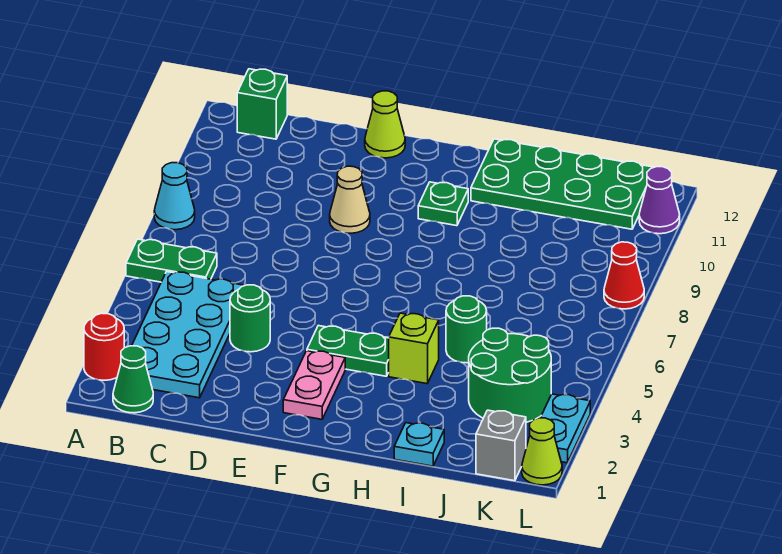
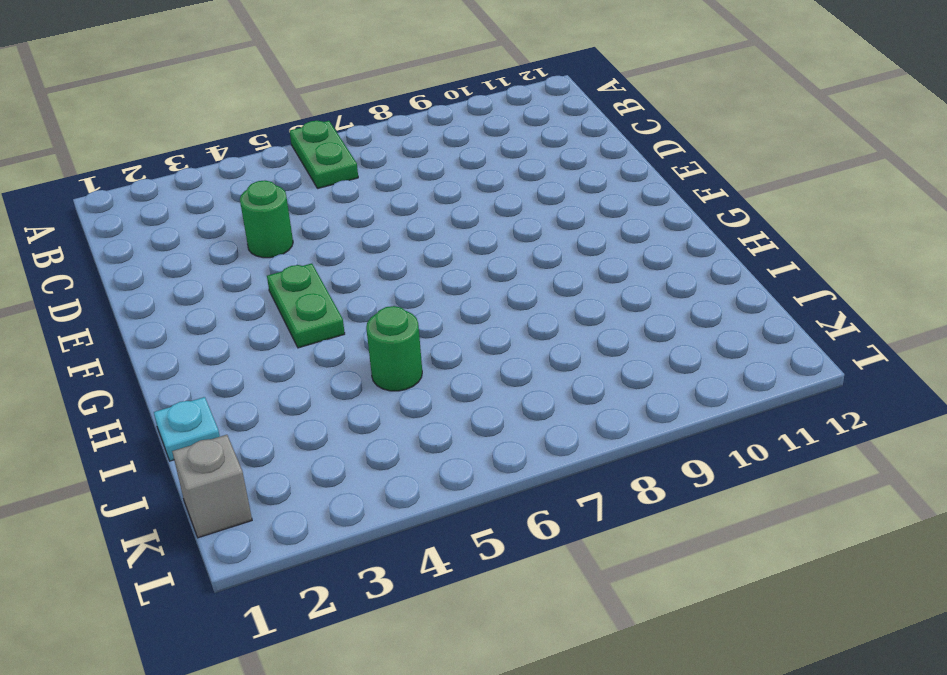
none -> red 1x1 round brick [84,313,124,380]
none -> cyan 1x1 cone [154,163,195,230]
none -> green 1x1 cone [113,346,153,413]

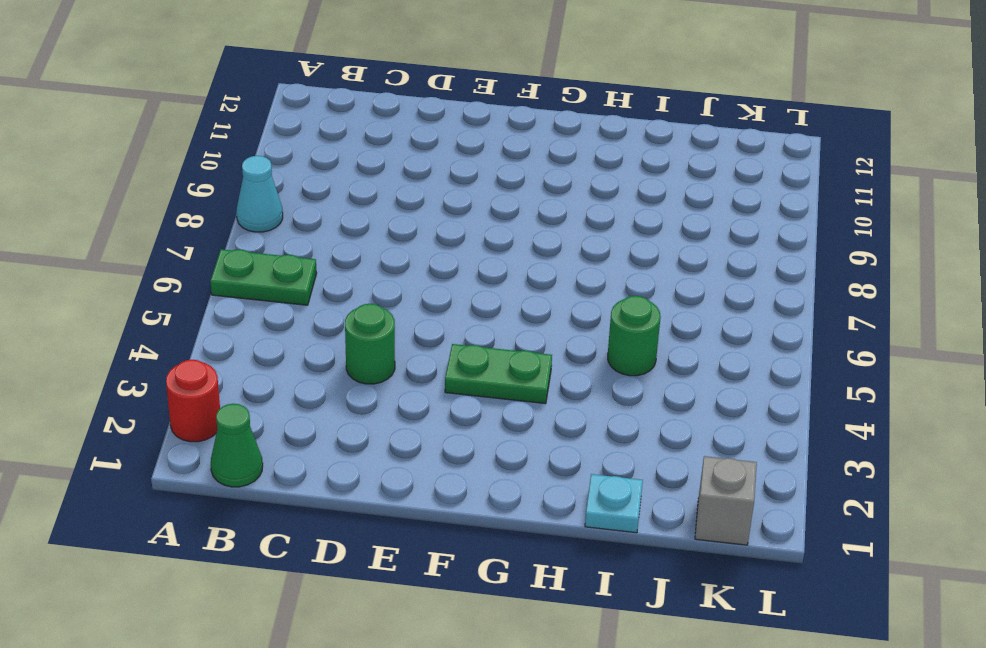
none -> cyan 2x4 plate [132,272,245,398]
none -> green 1x1 brick [237,69,287,139]
none -> tan 1x1 cone [330,166,370,233]

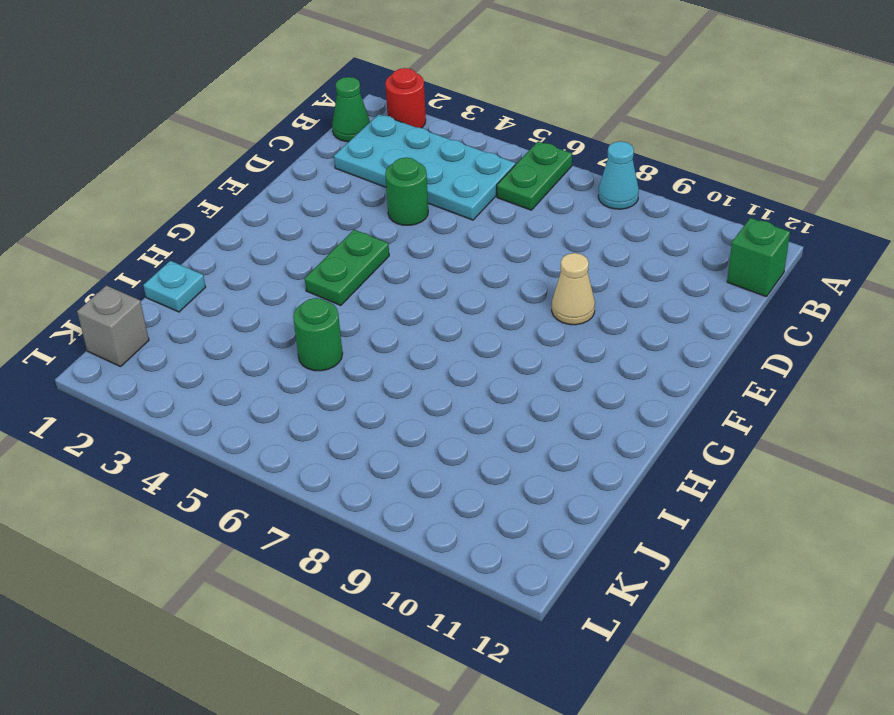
none -> lime 1x1 cone [365,91,405,158]
none -> pink 1x2 plate [283,351,345,419]
none -> green 1x1 plate [418,182,468,226]

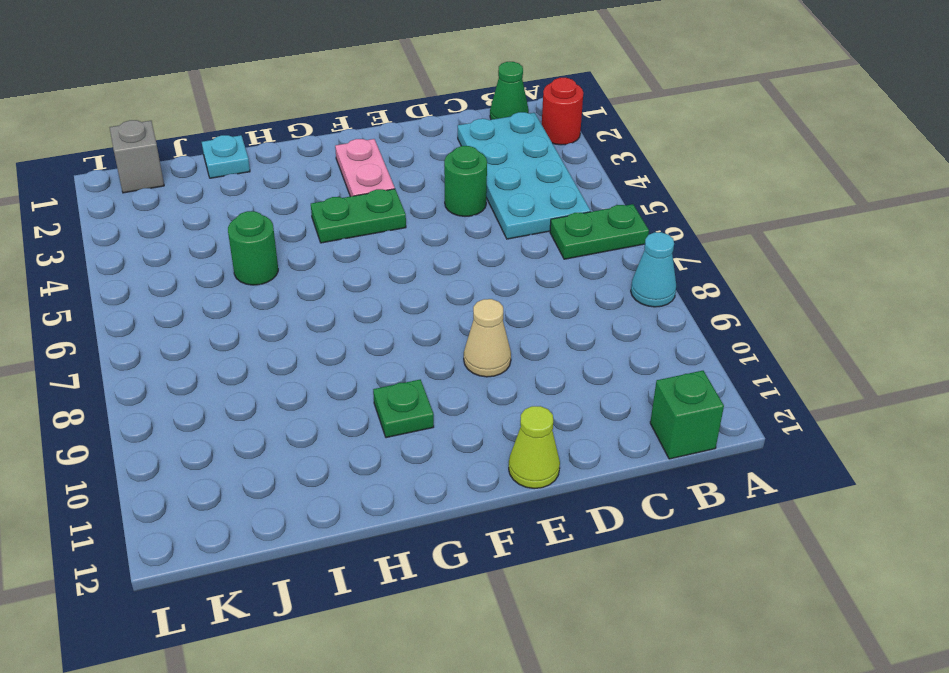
none -> lime 1x1 brick [389,313,439,384]
none -> green 2x4 plate [471,139,654,229]
none -> green 2x2 round brick [469,328,551,422]

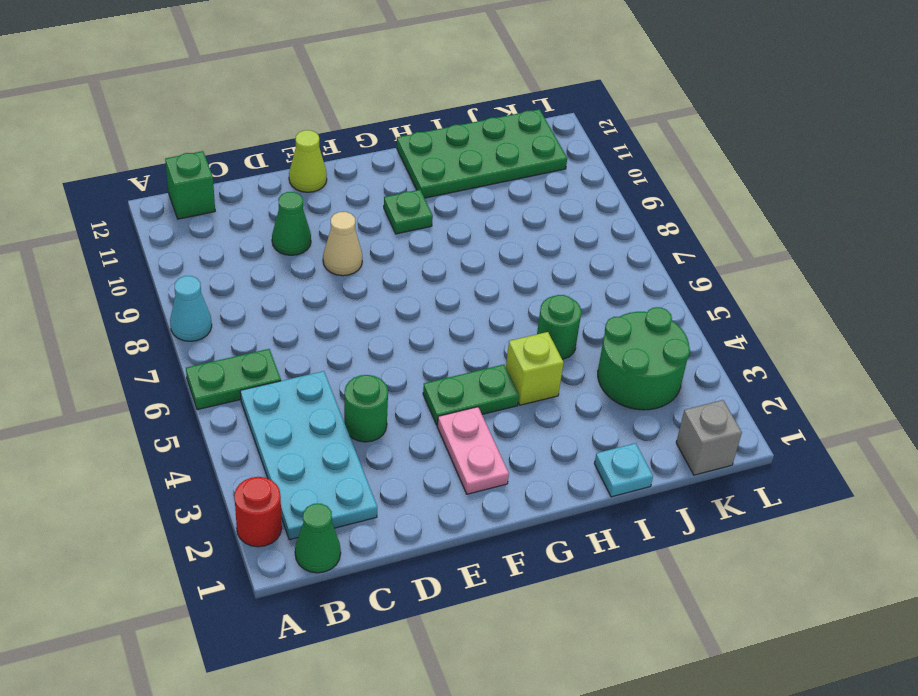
green 1x1 cone [272,192,311,255] -> none
none -> lime 1x1 cone [522,418,562,485]
none -> cyan 1x2 plate [541,394,590,463]
none -> red 1x1 cone [604,242,644,309]

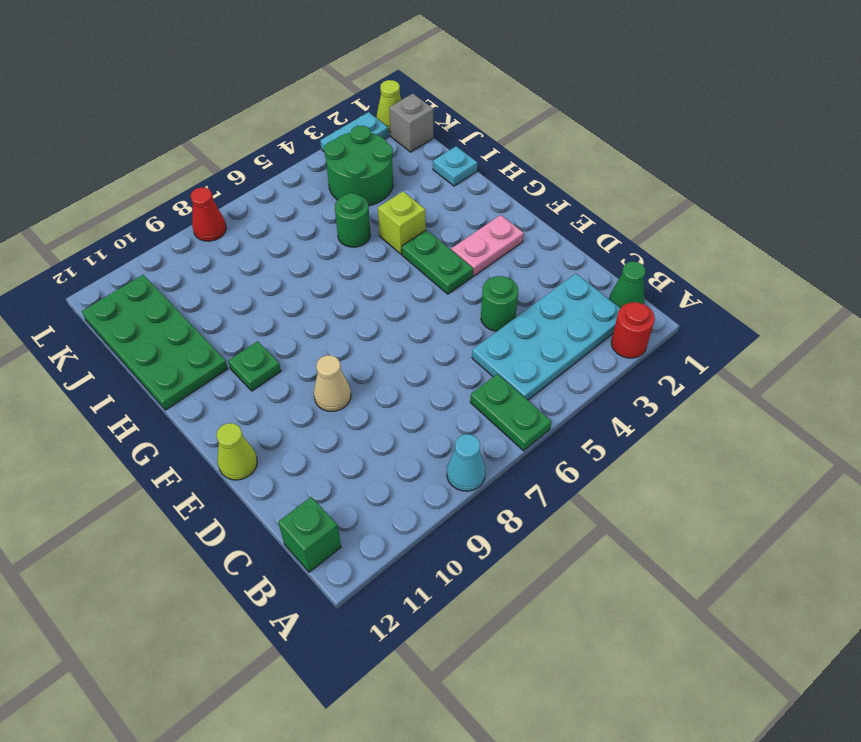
none -> purple 1x1 cone [639,167,680,234]

